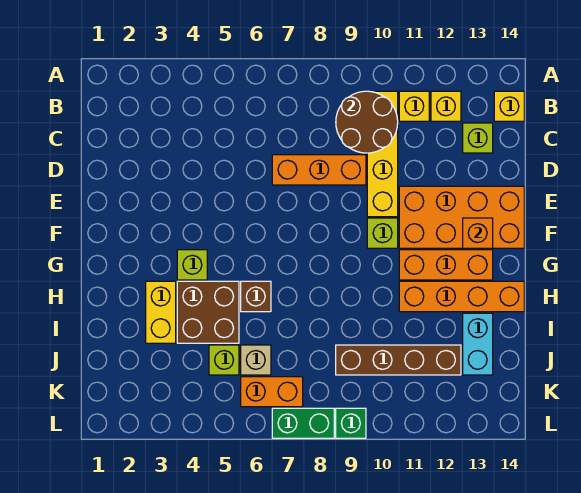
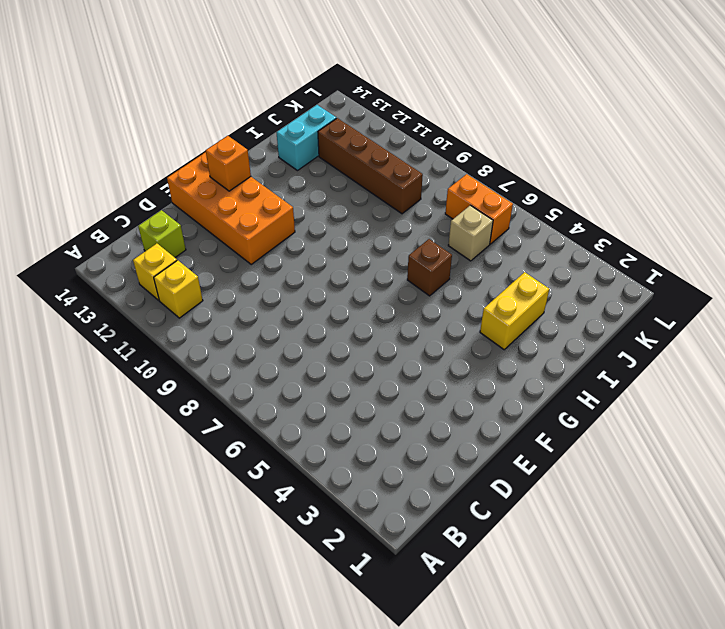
none -> yellow 1x4 brick [367,91,398,217]
none -> yellow 1x1 brick [494,91,524,121]
none -> orange 1x3 brick [272,155,366,185]

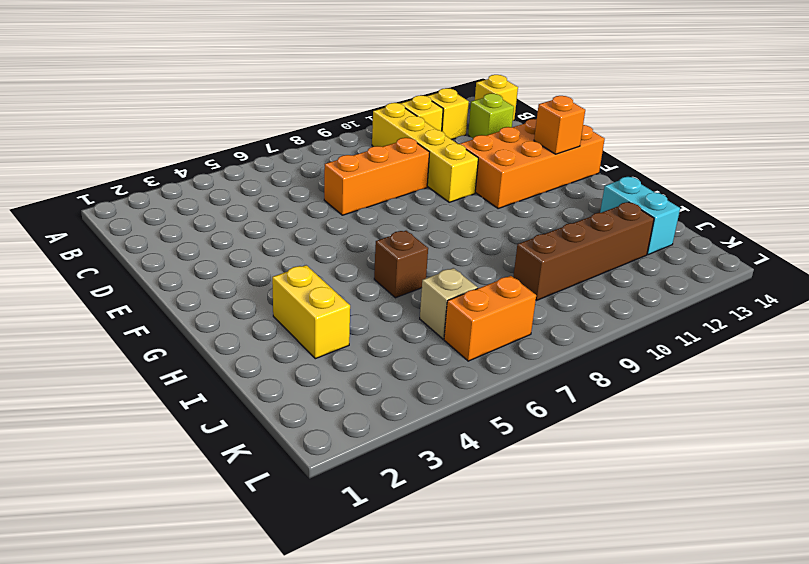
none -> lime 1x1 brick [367,218,398,248]
none -> lime 1x1 brick [177,250,207,280]
none -> orange 1x3 brick [399,250,493,280]

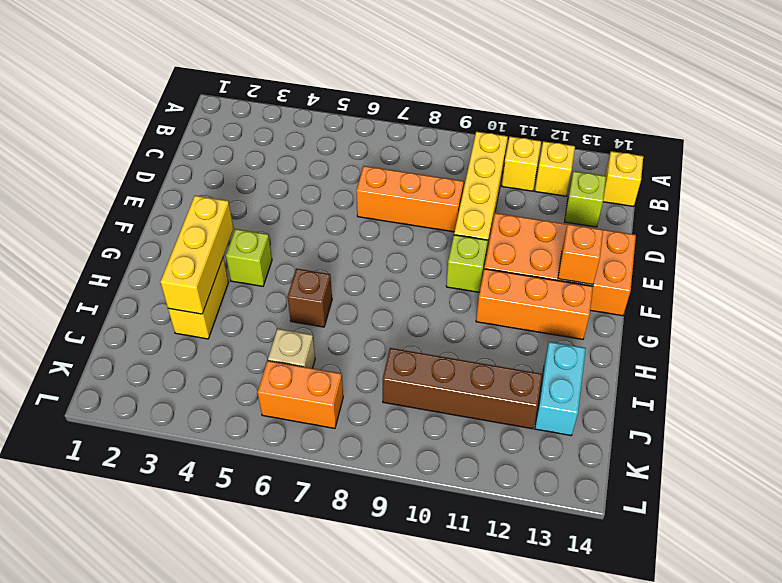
yellow 1x3 brick [160,196,234,314] -> none
none -> brown 2x2 brick [177,281,239,343]
none -> orange 1x4 brick [399,281,524,312]
none -> lime 1x1 brick [209,345,239,375]

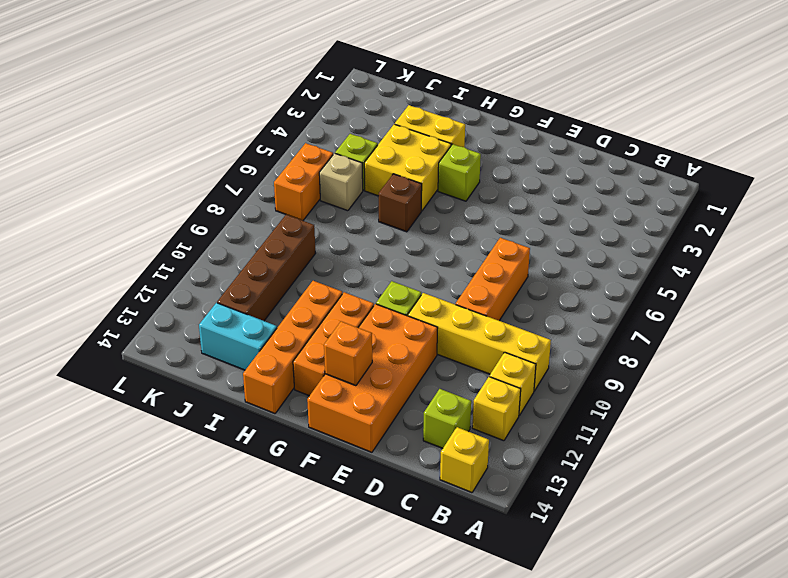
yellow 2x2 brick [364,124,451,211] -> brown 2x2 brick [177,281,239,343]
none -> green 1x2 brick [272,408,334,438]
none -> green 1x1 brick [336,408,366,438]
none -> brown 2x2 round brick [336,91,398,153]

